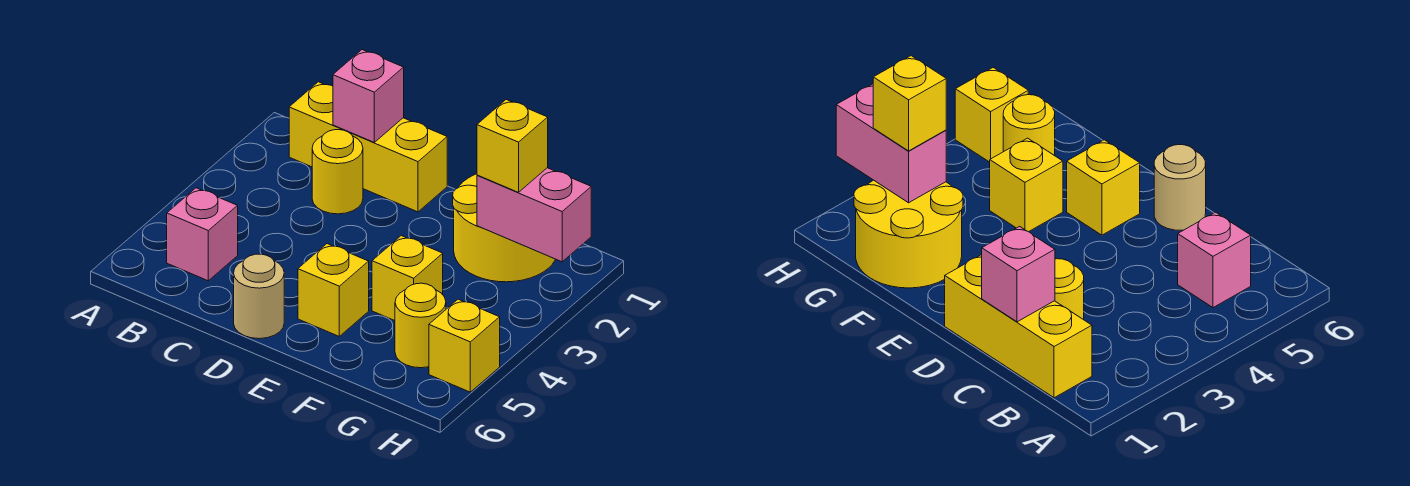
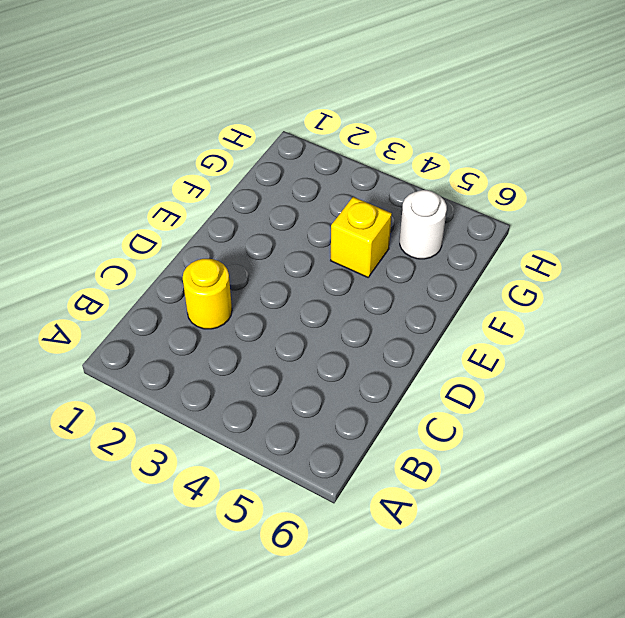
white 1x1 round brick [400,190,447,259] -> yellow 1x1 round brick [395,283,446,368]
none -> yellow 1x3 brick [289,82,447,212]
none -> pink 1x1 brick [167,188,238,281]
none -> tan 1x1 round brick [234,254,284,339]

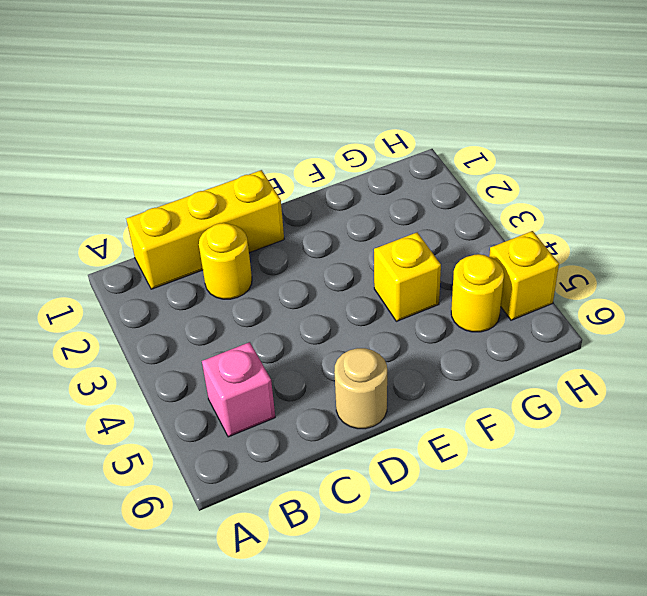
none -> yellow 1x1 brick [298,244,369,336]
none -> yellow 2x2 round brick [453,174,556,282]
none -> pink 1x1 brick [333,50,404,142]

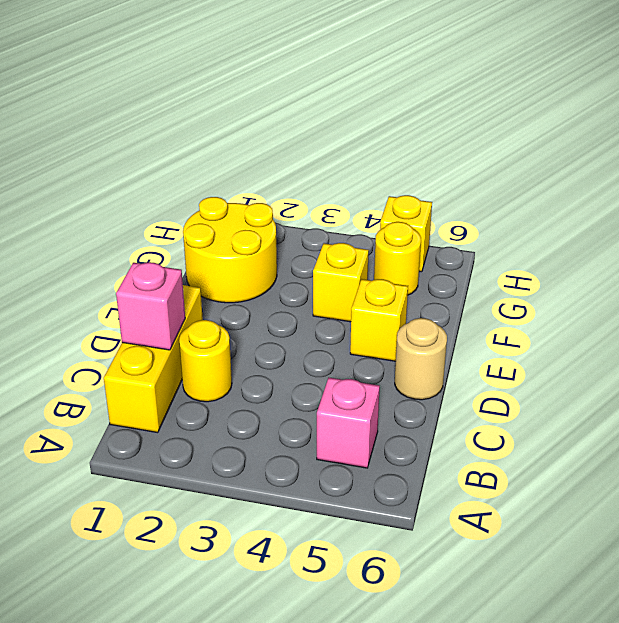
none -> pink 1x2 brick [477,168,591,262]
none -> yellow 1x1 brick [477,100,548,192]

